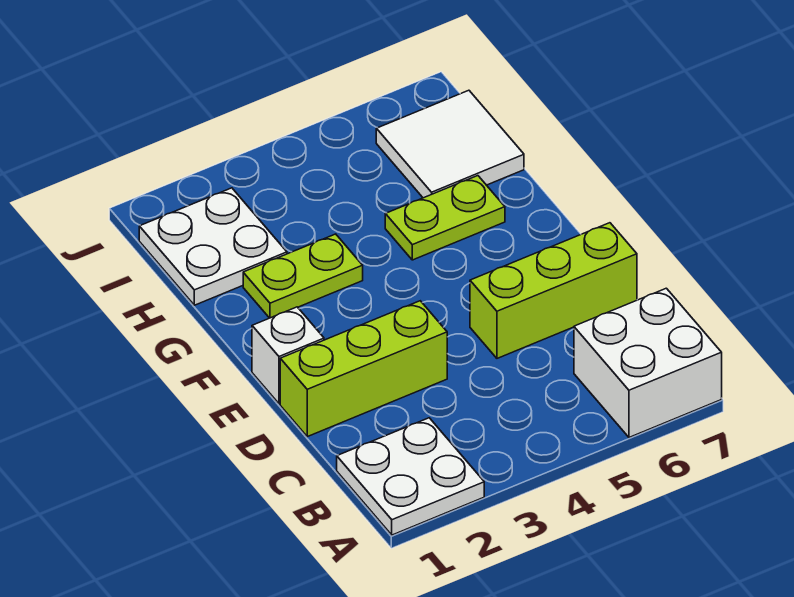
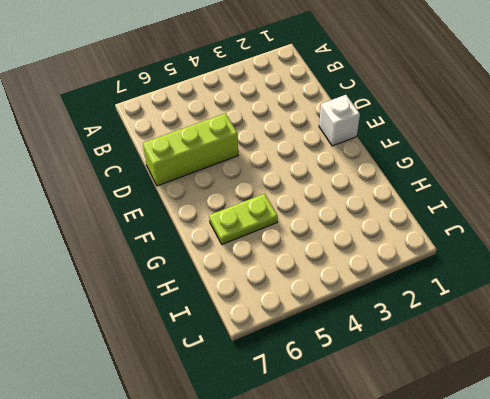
none -> white 2x2 plate [337,418,484,535]
none -> white 2x2 brick [574,288,722,437]

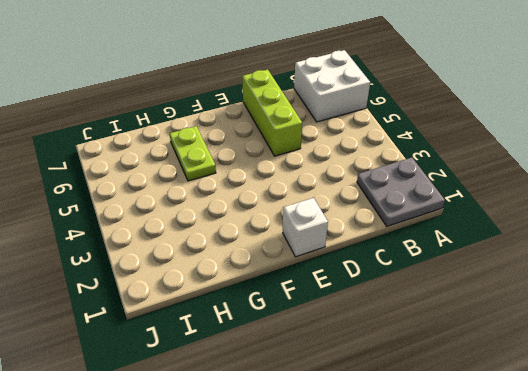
grey 2x2 plate [357,158,445,226] -> white 2x2 plate [337,418,484,535]
none -> lime 1x3 brick [280,301,447,437]
none -> lime 1x2 plate [243,234,363,318]

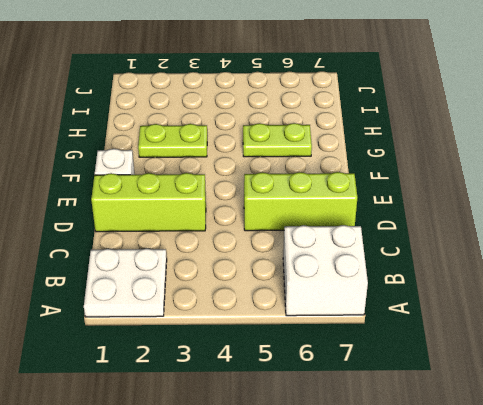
none -> white 2x2 plate [139,188,287,305]
none -> white 2x2 tile [376,90,524,198]

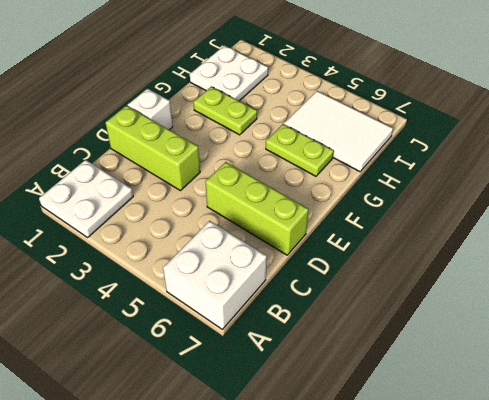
white 2x3 tile [284,91,393,172] -> white 2x2 tile [376,90,524,198]

